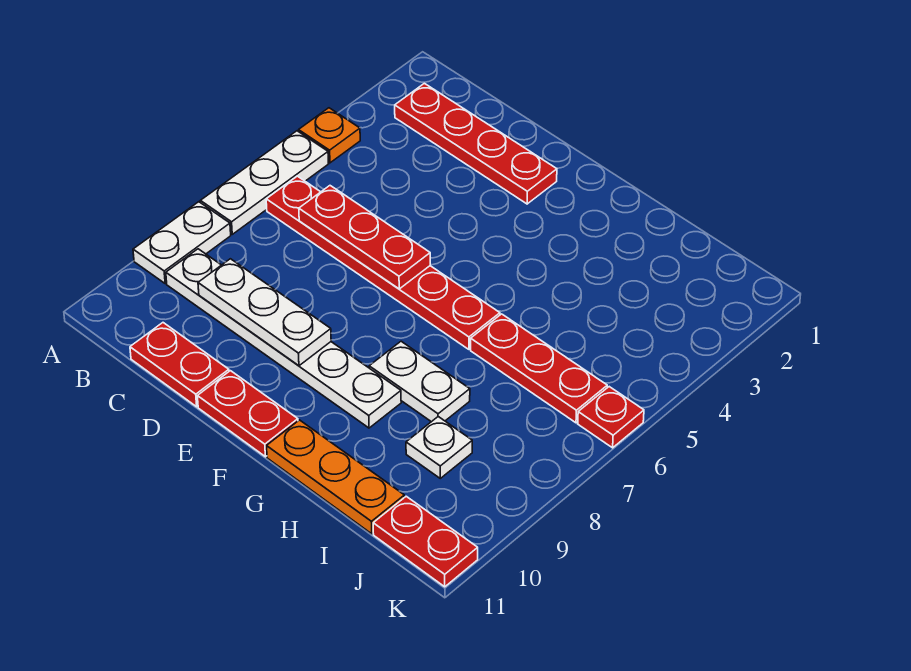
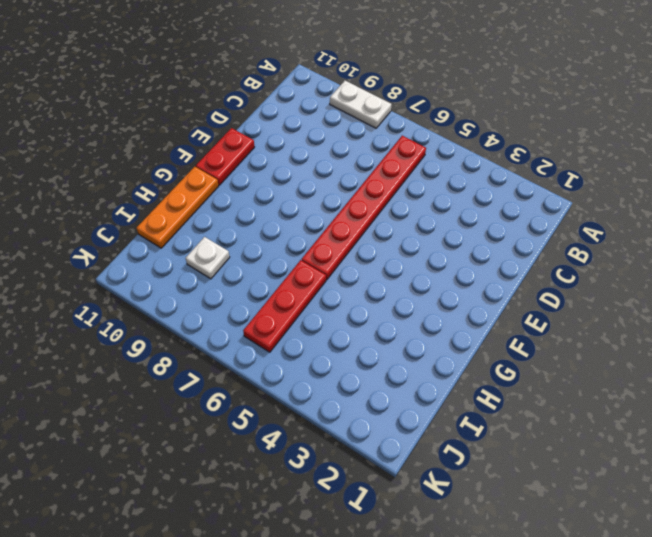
none -> orange 1x1 plate [299,108,360,163]
none -> white 1x3 plate [200,131,329,234]
none -> red 1x4 plate [395,83,557,204]

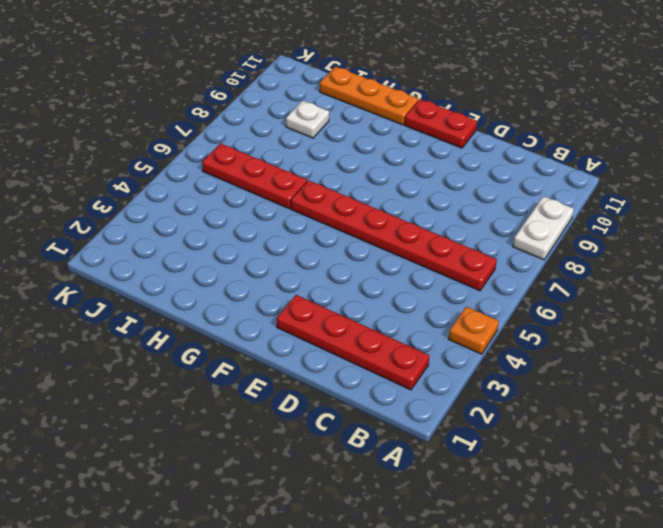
none -> white 1x3 plate [200,131,329,234]
none -> white 1x6 plate [166,249,401,428]
none -> red 1x2 plate [130,323,229,407]

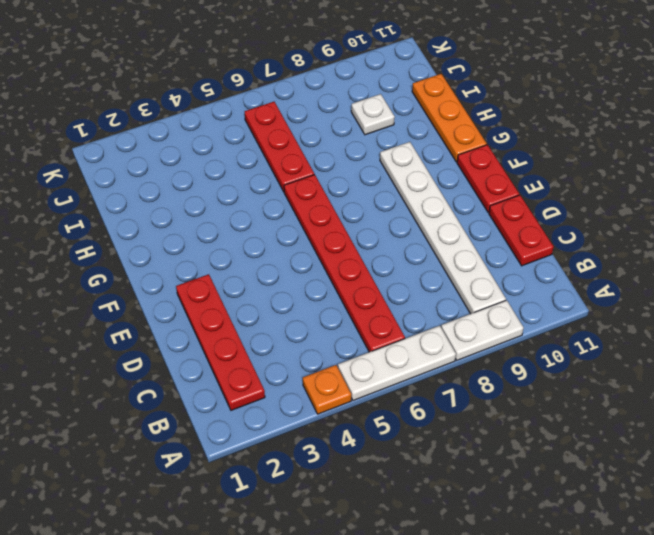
none -> white 1x2 plate [369,341,470,422]
none -> red 1x2 plate [373,496,478,587]
none -> red 1x1 plate [578,387,644,448]

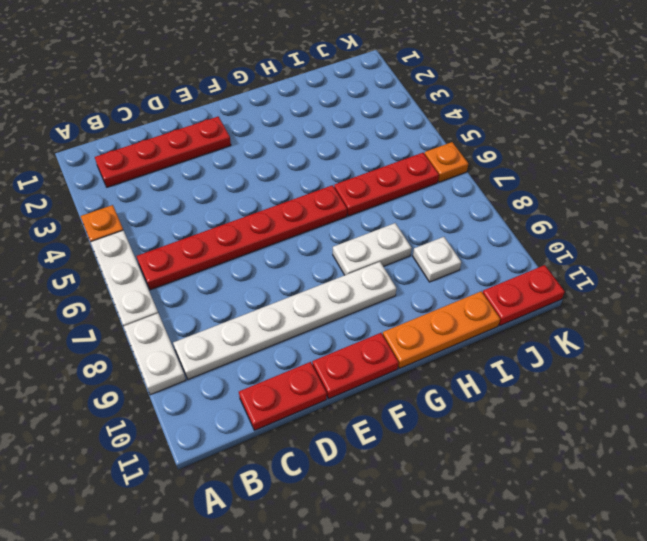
orange 1x1 plate [425,142,468,182] -> red 1x1 plate [578,387,644,448]
none -> red 1x3 plate [299,186,430,289]
none -> white 1x3 plate [198,259,331,366]

